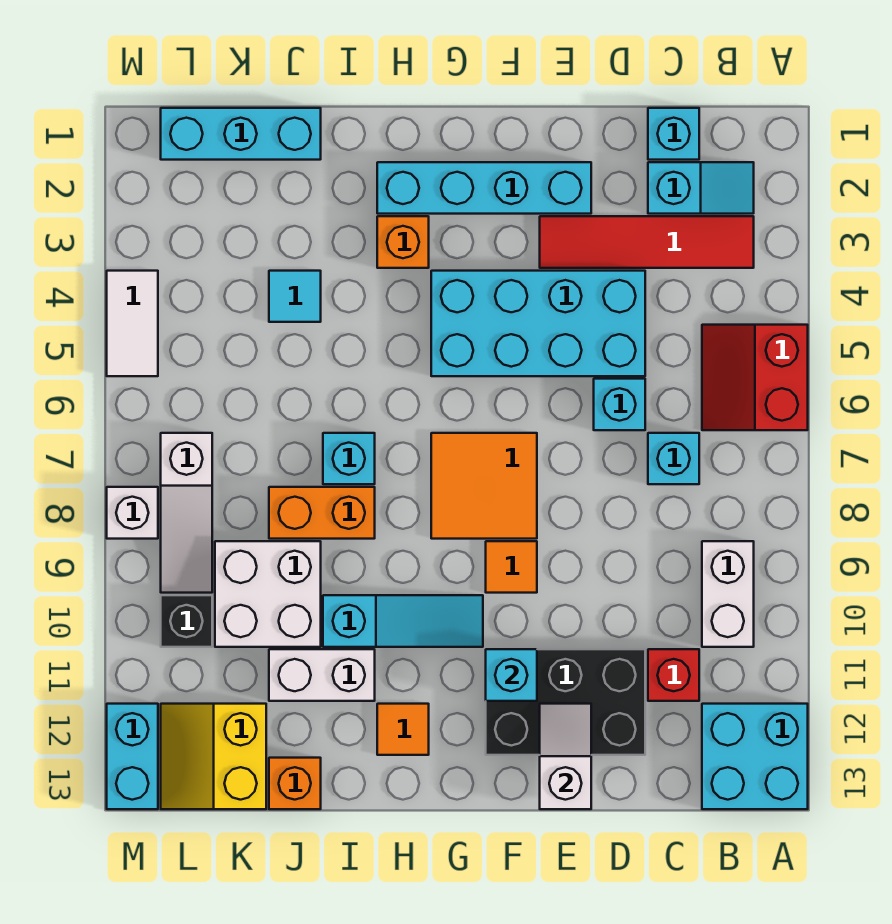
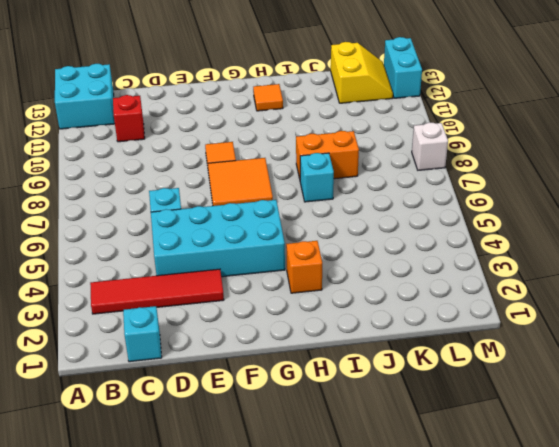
none -> red 2x2 slope [702,325,808,430]
none -> cyan 1x2 slope [648,162,754,214]
none -> white 1x2 brick [702,541,754,647]
none -> cyan 1x1 brick [648,433,699,484]

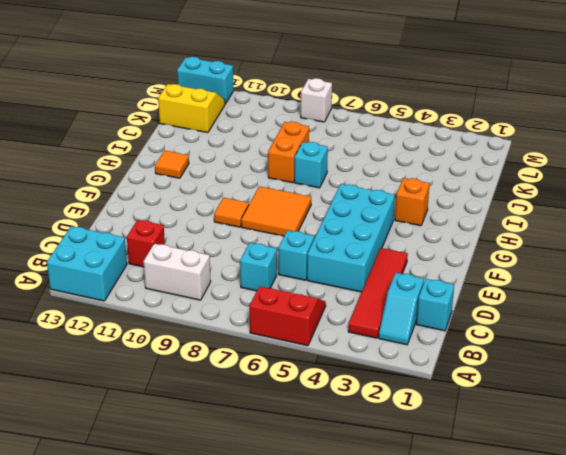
none -> black 2x3 brick [486,649,645,755]
none -> cyan 1x4 brick [377,162,591,214]
none -> cyan 1x3 slope [323,595,483,647]
none -> white 1x2 brick [269,649,375,701]

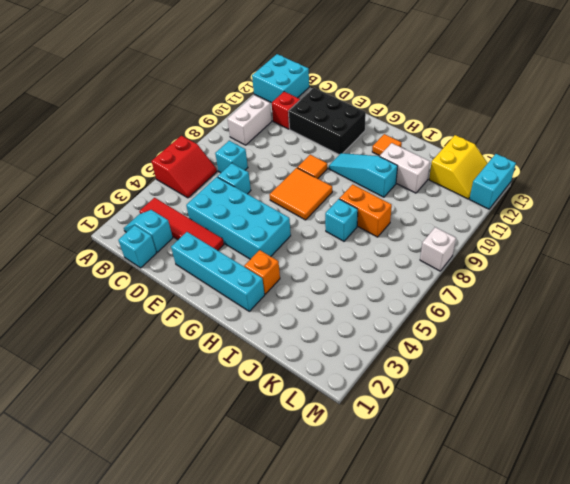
none -> cyan 1x3 brick [161,108,321,160]
none -> cyan 1x1 tile [269,271,321,322]
none -> white 2x2 brick [215,541,321,647]
none -> orange 1x1 brick [269,758,321,809]

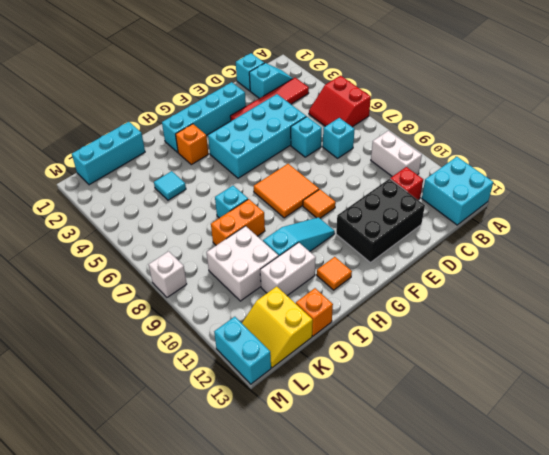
none -> white 1x3 slope [161,433,212,593]
none -> black 1x1 brick [161,595,212,647]
none -> white 1x2 tile [107,271,158,376]
none -> white 1x2 slope [540,704,591,809]

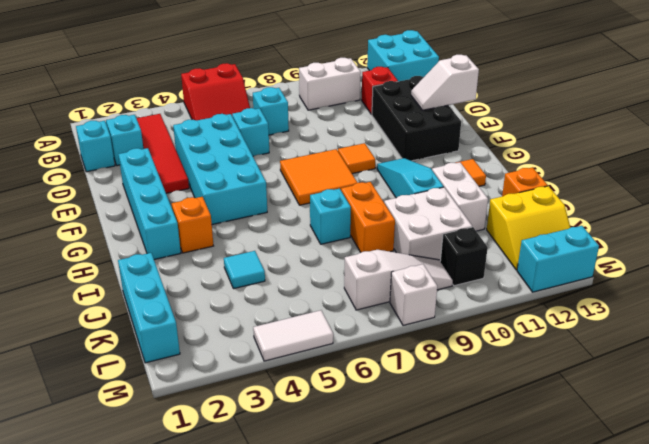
none -> cyan 1x1 brick [486,649,537,701]

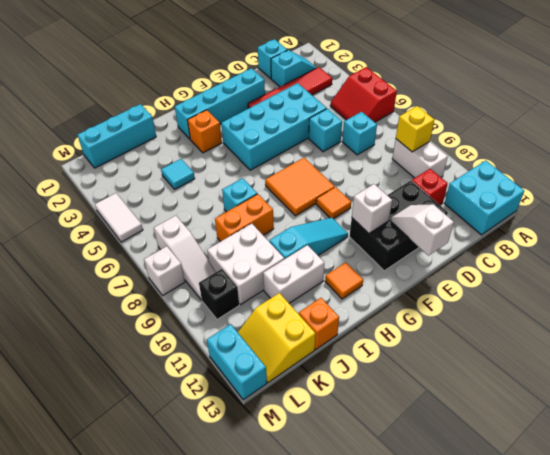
yellow 1x1 brick [396,106,434,152] -> none
white 1x1 brick [352,184,392,233] -> cyan 1x1 brick [486,649,537,701]

